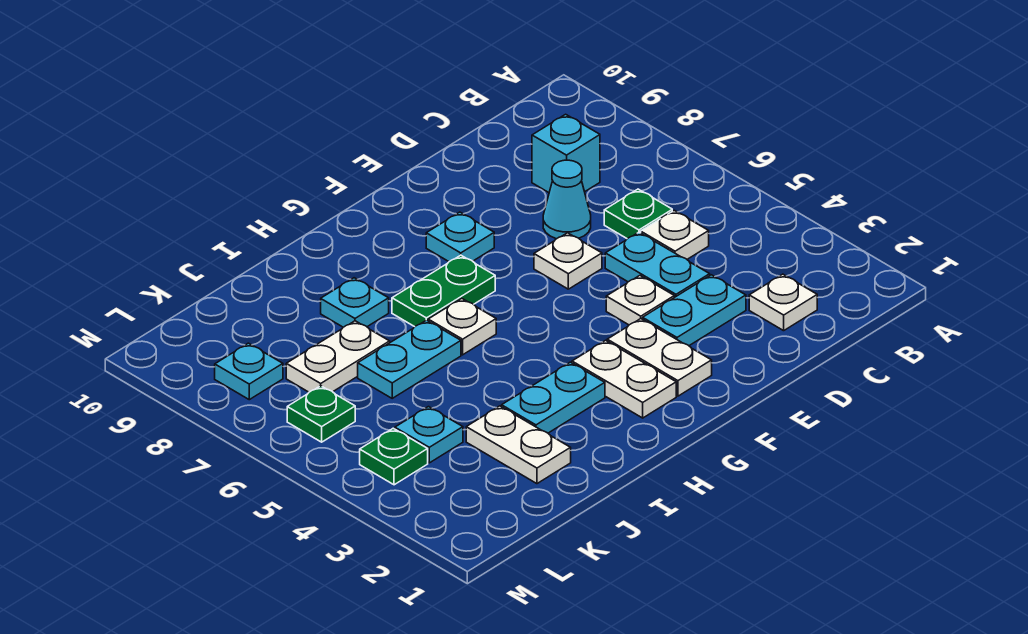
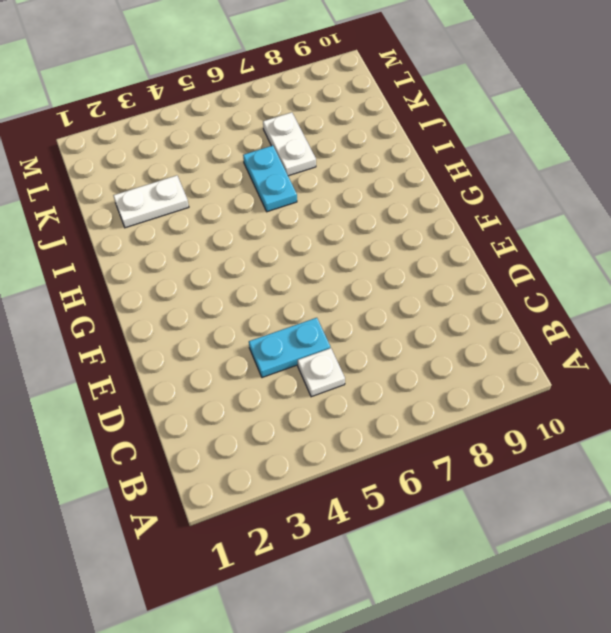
none -> white 1x1 plate [749,274,817,331]
none -> green 1x1 plate [604,189,672,239]
none -> cyan 1x1 brick [532,114,600,193]

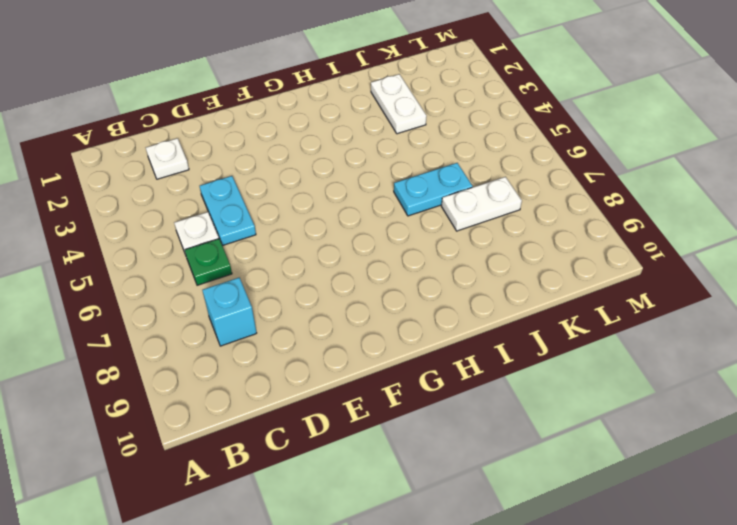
none -> cyan 1x2 plate [643,275,746,346]
none -> cyan 1x1 cone [543,160,591,239]
none -> white 1x1 plate [606,276,674,325]

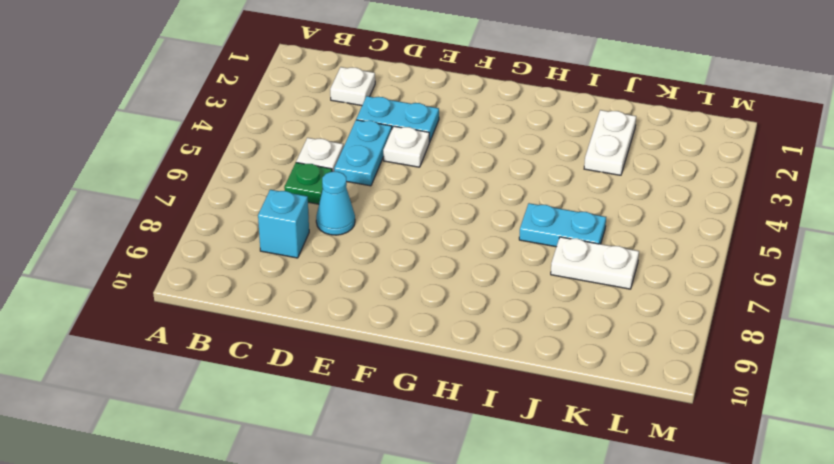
none -> white 1x1 plate [534,233,602,289]
none -> white 1x2 plate [607,319,712,396]
none -> cyan 1x1 plate [426,212,494,262]

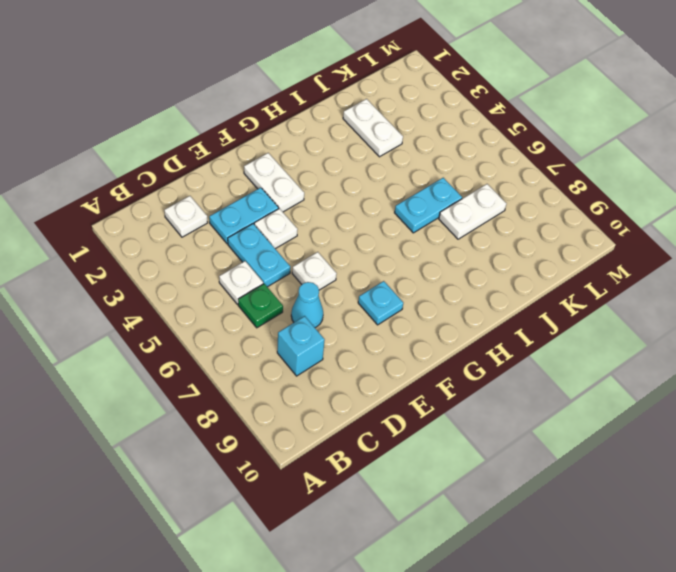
none -> white 1x2 plate [572,340,676,418]
none -> green 1x2 plate [392,255,495,327]
none -> cyan 1x2 plate [502,362,605,433]

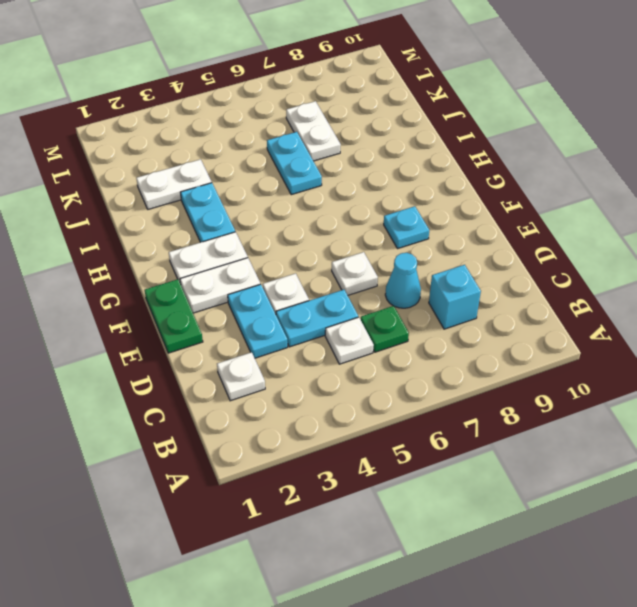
green 1x2 plate [145,279,203,353] -> green 1x2 plate moved to [392,255,495,327]
none -> white 1x1 plate [428,298,496,355]
none -> cyan 1x1 plate [321,278,389,327]
none -> cyan 1x1 plate [395,407,463,463]

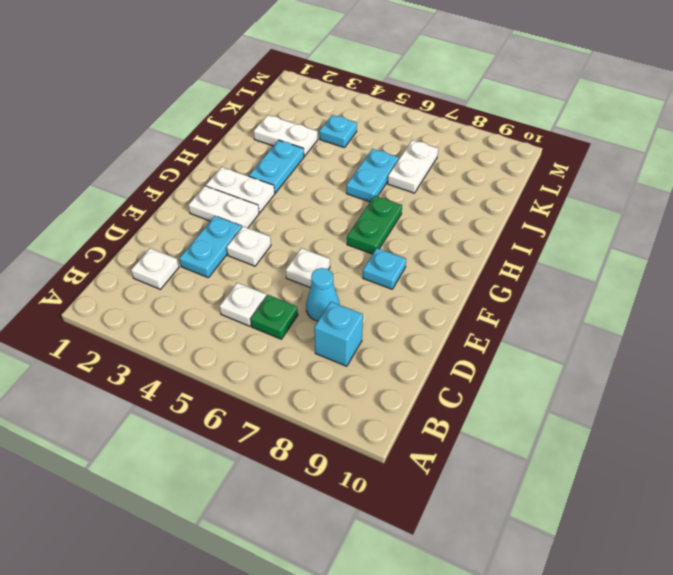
none -> cyan 1x2 plate [605,232,710,297]
none -> white 1x1 plate [428,298,496,355]
none -> cyan 1x1 plate [321,278,389,327]

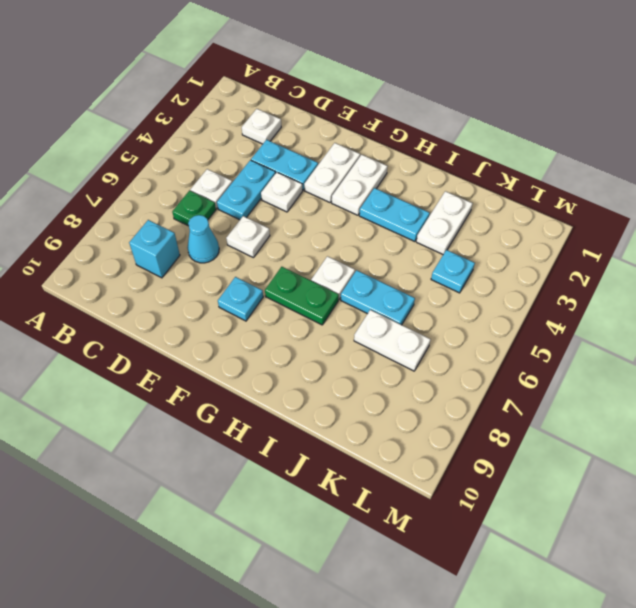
none -> cyan 1x1 plate [321,278,389,327]
none -> green 1x1 plate [360,428,428,485]
none -> green 1x1 plate [287,386,355,442]

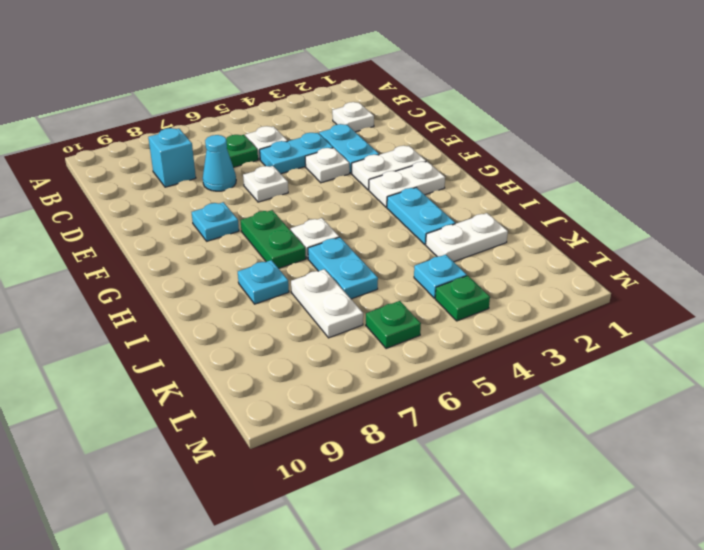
none -> cyan 1x1 plate [215,343,283,400]

